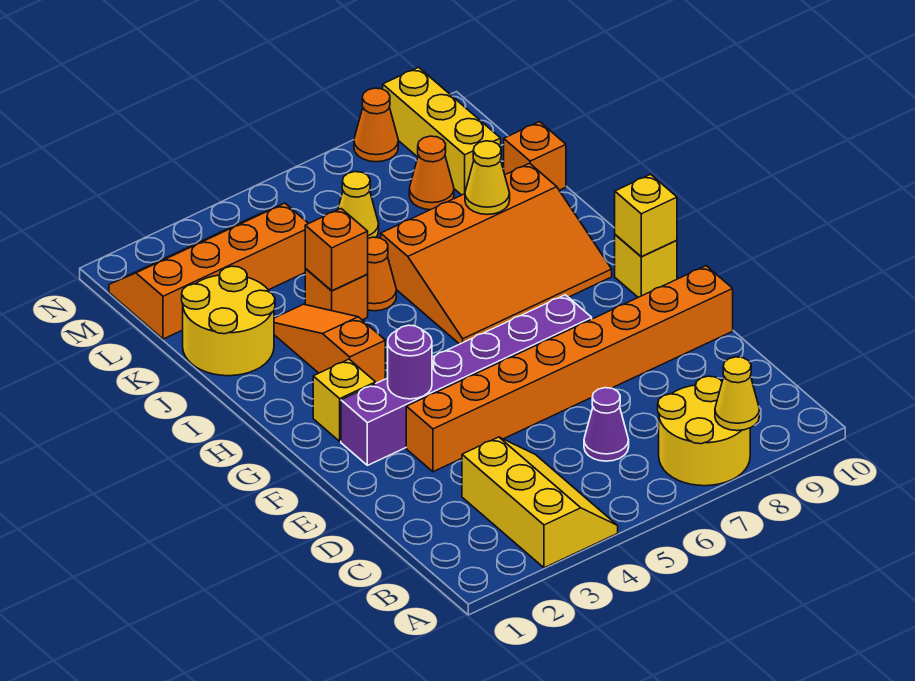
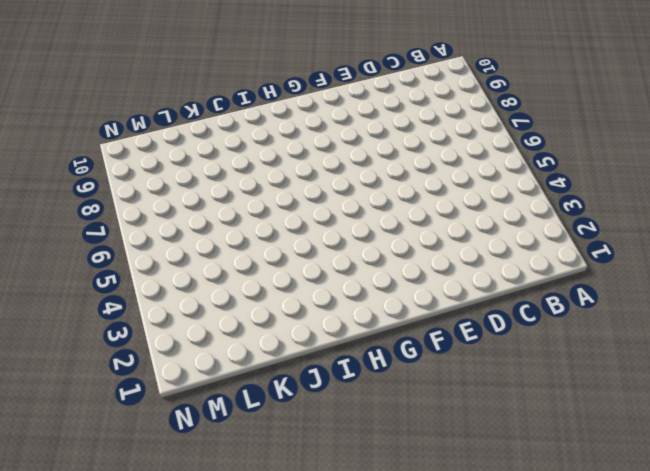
none -> yellow 2x3 slope [462,437,618,568]
none -> yellow 2x2 round brick [658,376,750,486]
none -> purple 1x1 cone [584,388,629,461]

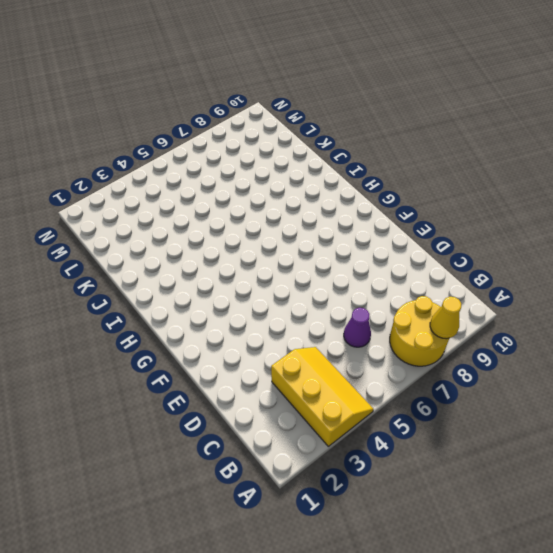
none -> orange 1x8 brick [406,266,733,472]
none -> purple 1x6 brick [341,295,592,465]
none -> yellow 1x1 brick [313,359,376,441]

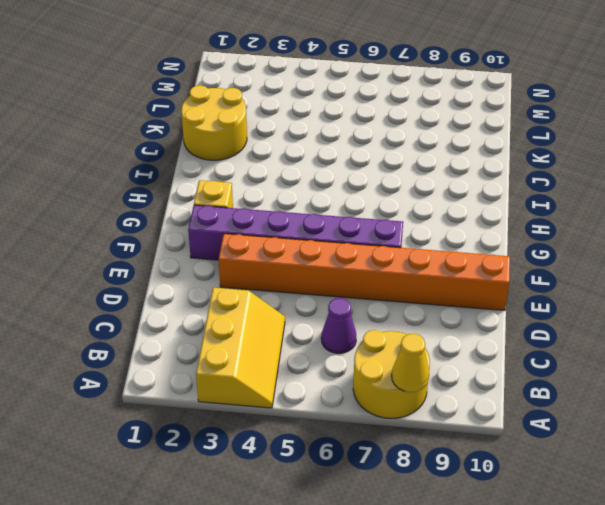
none -> yellow 1x1 brick [615,235,677,297]
none -> orange 1x3 slope [274,304,385,383]
none -> orange 3x4 slope [381,163,612,344]

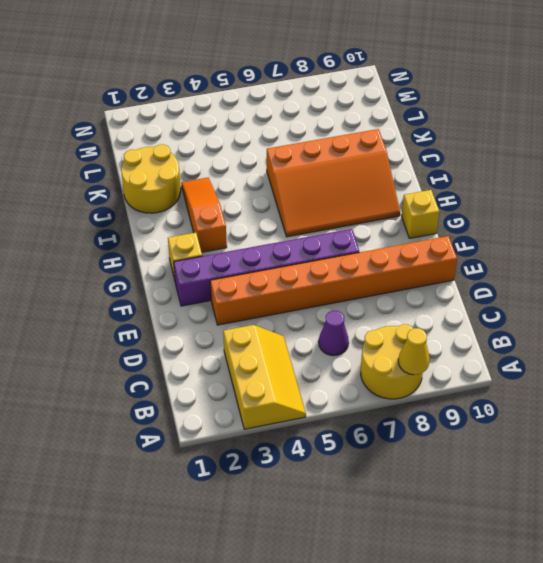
none -> orange 1x1 brick [305,269,368,320]
none -> orange 1x1 cone [367,237,396,311]
none -> orange 1x1 brick [504,122,566,190]

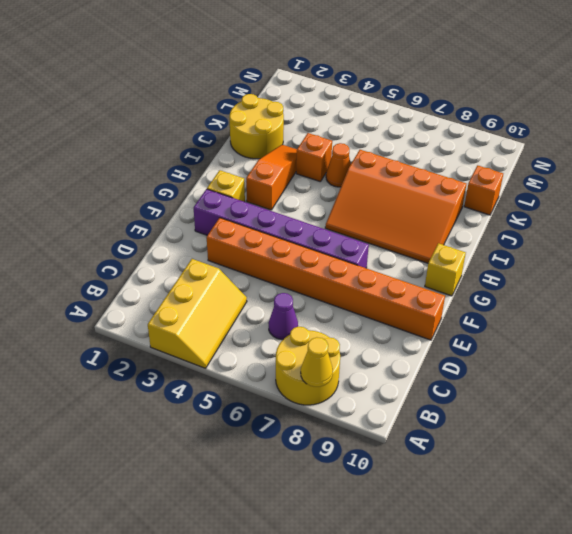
none -> orange 2x4 slope [109,203,309,339]
none -> yellow 1x1 cone [338,172,379,238]
none -> orange 1x1 cone [409,136,454,210]

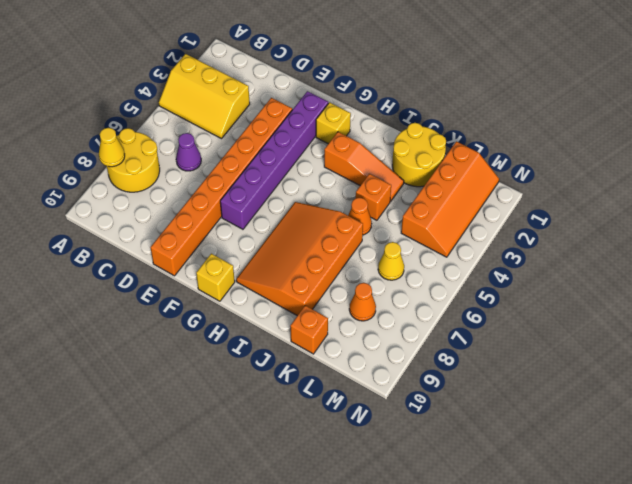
none -> yellow 1x3 brick [383,67,501,195]
none -> orange 1x1 cone [354,88,398,162]
none -> purple 1x1 round brick [388,325,432,399]

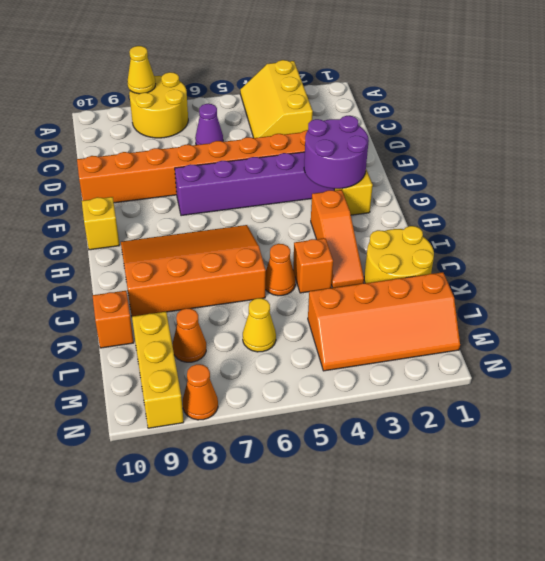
purple 2x2 round brick [304,116,369,189] -> purple 1x1 round brick [388,325,432,399]
none -> yellow 1x1 brick [615,174,677,257]
none -> orange 1x1 brick [305,209,368,291]
none -> yellow 1x1 cone [465,141,510,215]

